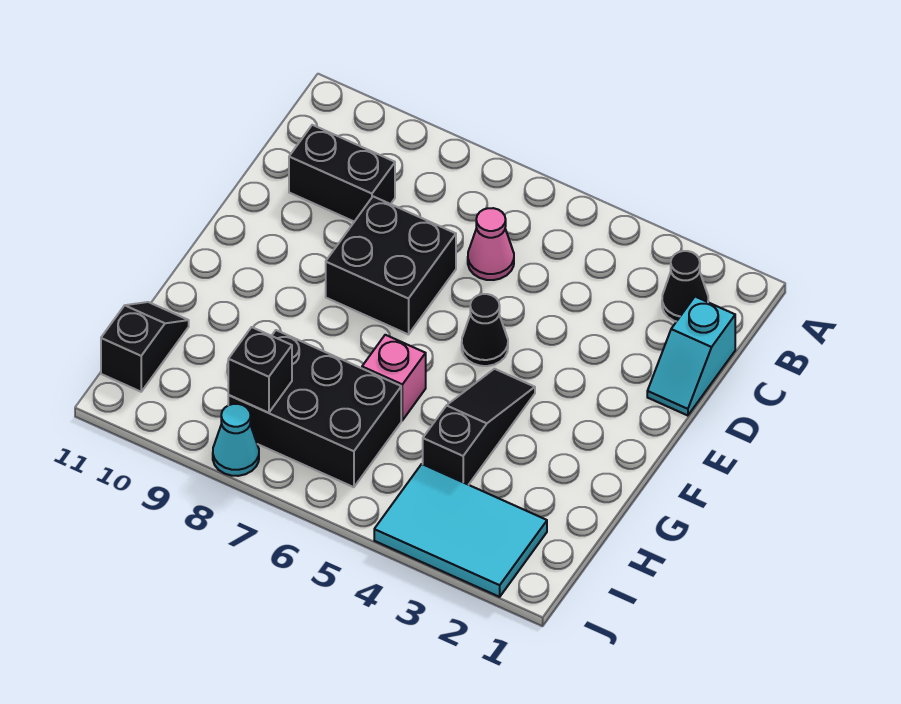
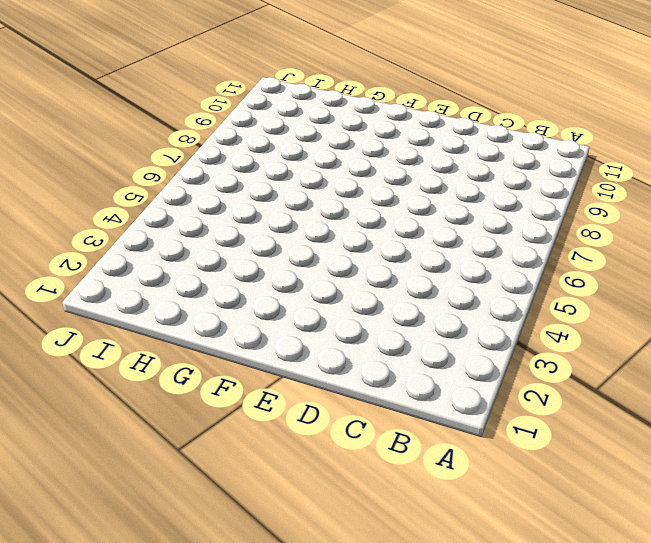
none -> black 1x1 cone [662,251,708,321]
none -> cyan 1x2 slope [647,297,735,416]
none -> pink 1x1 cone [468,208,514,280]

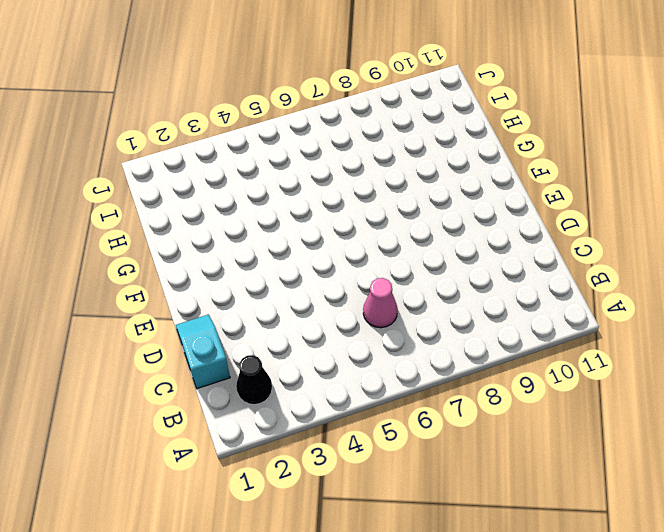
none -> black 1x2 brick [289,125,395,222]
none -> black 2x2 brick [326,196,456,335]
none -> black 1x1 cone [462,294,508,366]

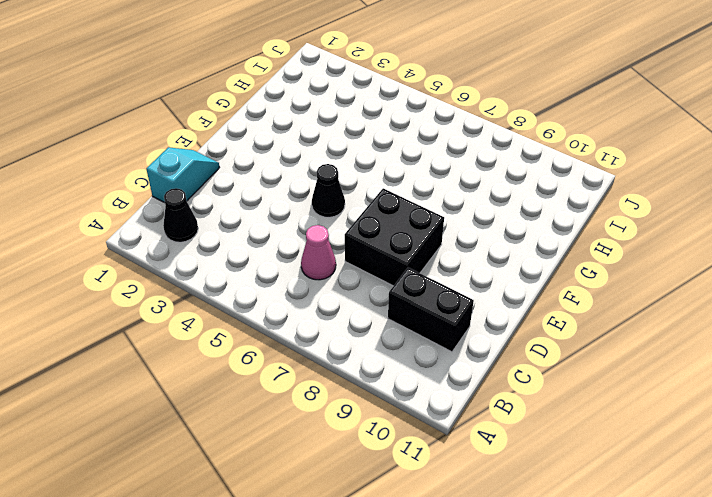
none -> black 1x3 slope [423,369,535,485]
none -> pink 1x1 brick [362,335,426,420]
none -> black 2x3 brick [228,330,401,487]

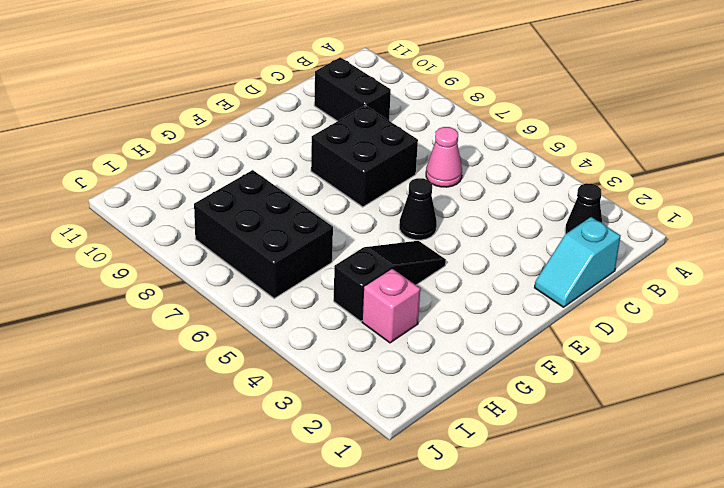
pink 1x1 brick [362,269,420,343] -> pink 1x1 brick moved to [362,335,426,420]
none -> black 1x2 slope [101,302,189,392]
none -> cyan 2x3 tile [374,464,547,597]
none -> cyan 1x1 cone [213,404,259,476]

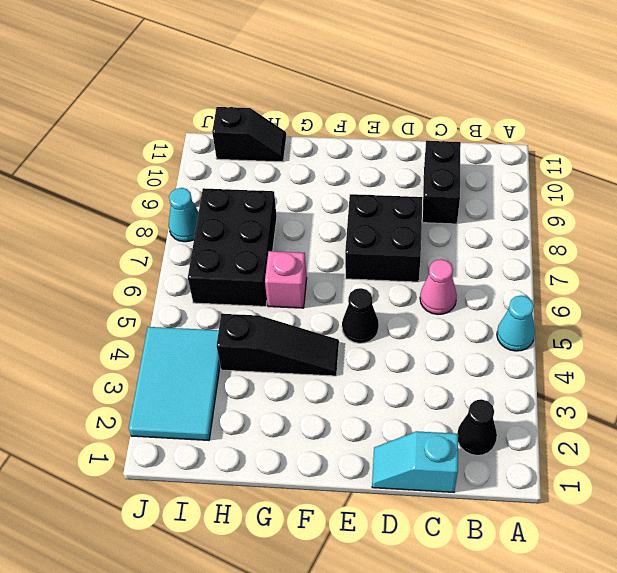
cyan 1x1 cone [497,295,535,351] -> none
none -> black 1x1 brick [228,327,292,413]

